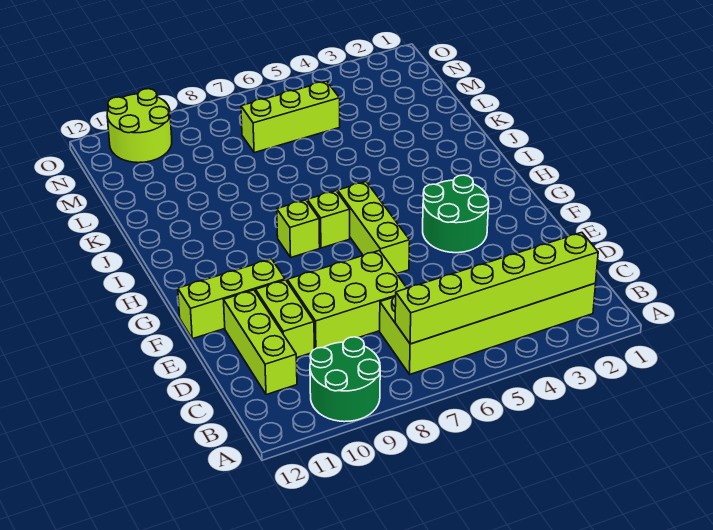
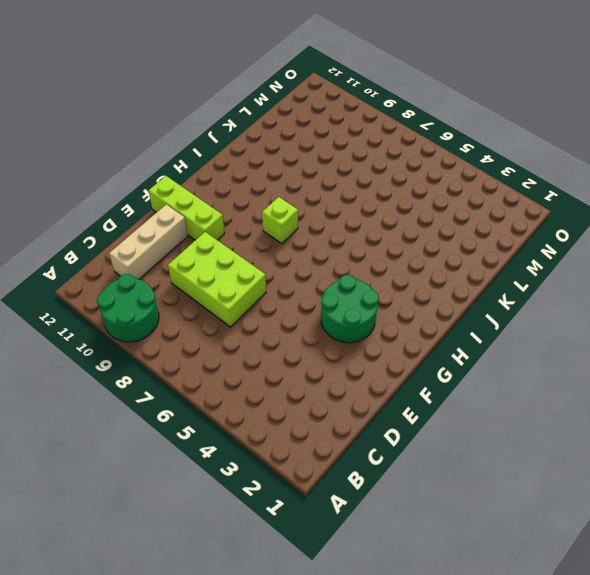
tan 1x3 brick [109,204,188,279] -> lime 1x3 brick [224,290,297,395]
none -> lime 2x6 brick [380,283,596,374]
none -> lime 1x2 brick [256,280,314,358]
none -> lime 1x3 brick [338,182,410,274]

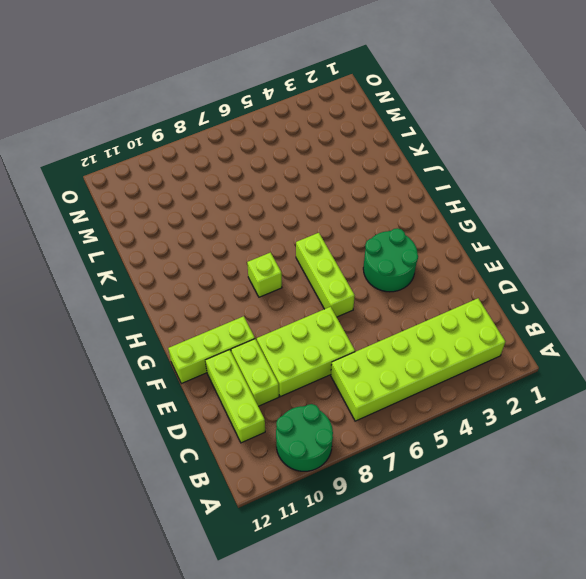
none -> lime 1x1 brick [307,191,350,248]
none -> lime 1x3 brick [241,81,340,153]
none -> lime 2x2 round brick [107,89,172,163]

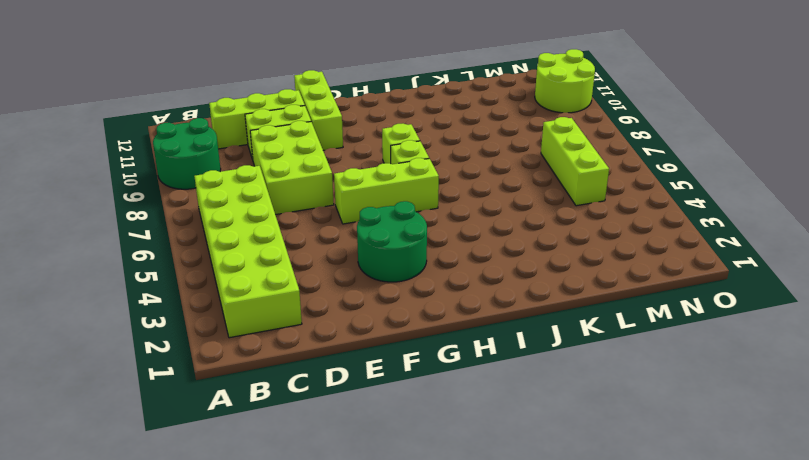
none -> lime 1x6 brick [395,232,598,344]

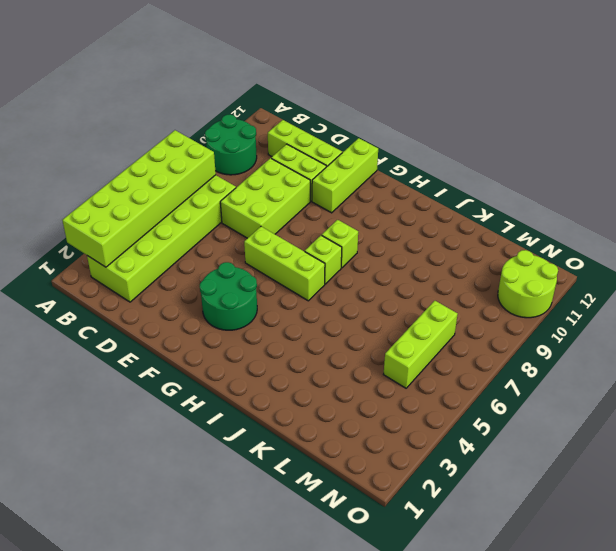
lime 2x6 brick [62,130,216,267] -> lime 1x6 brick [395,232,598,344]

